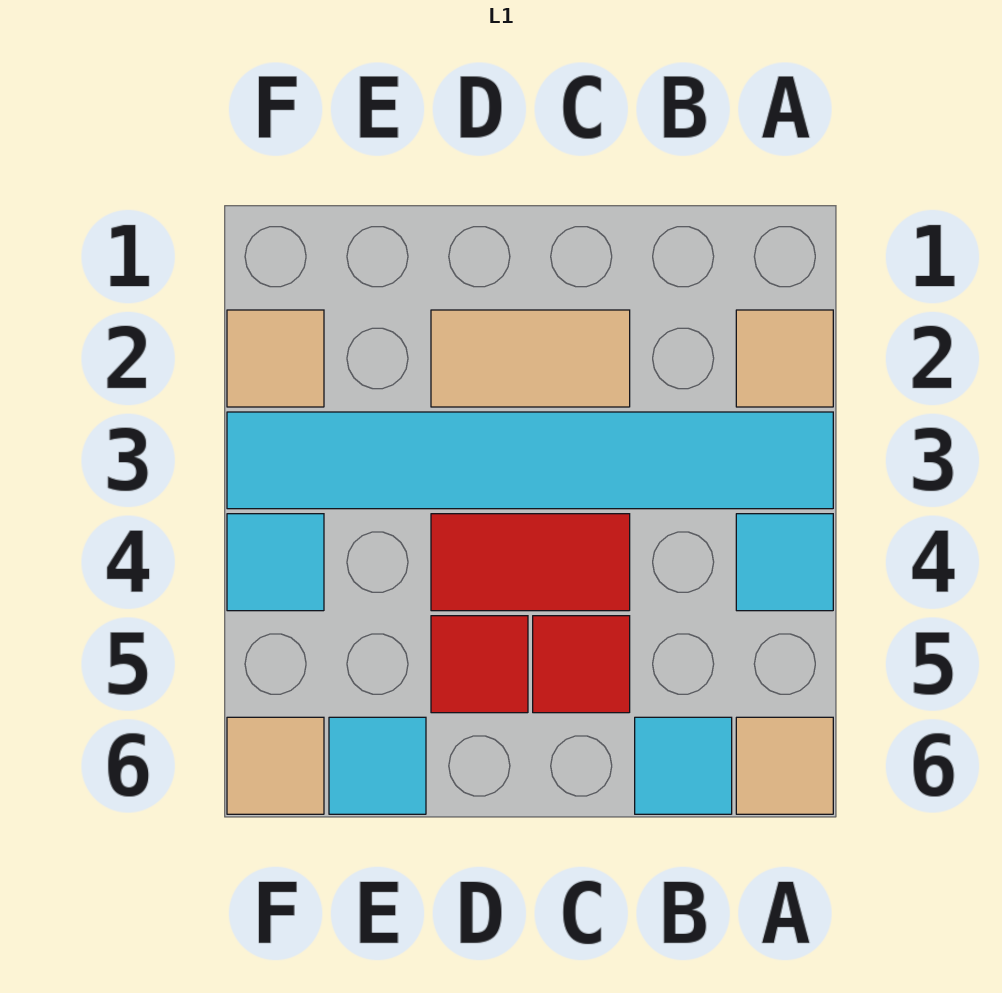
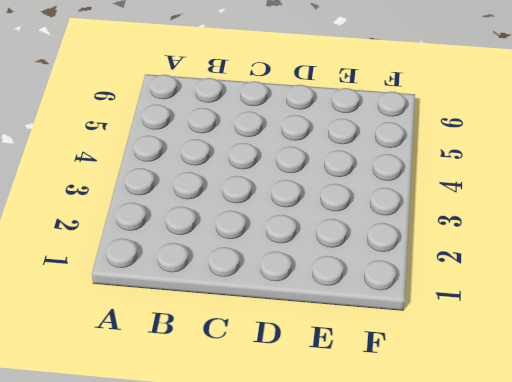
none -> tan 1x1 tile [736,310,833,407]
none -> cyan 1x6 tile [227,412,833,509]
none -> cyan 1x1 tile [736,514,833,611]

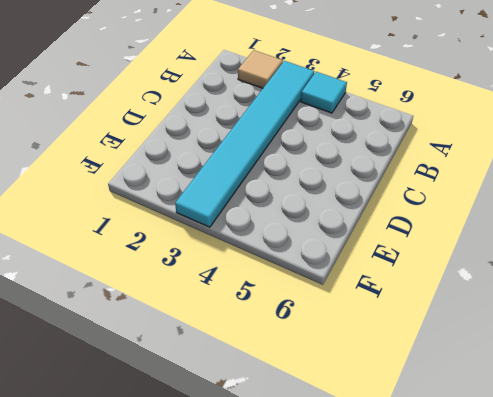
none -> tan 1x1 tile [736,717,833,814]
none -> cyan 1x1 tile [635,717,732,814]
none -> tan 1x2 tile [431,310,630,407]

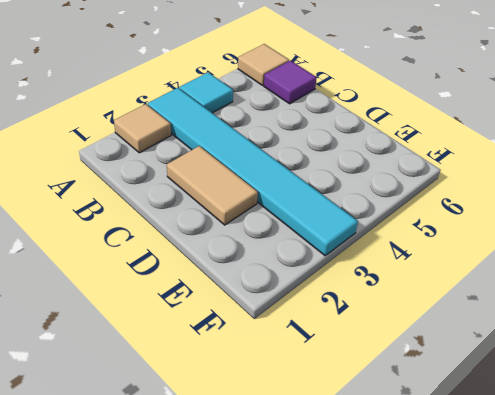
purple 1x1 tile [264,61,317,104] -> cyan 1x1 tile [635,717,732,814]
none -> red 1x2 tile [431,514,630,611]
none -> red 1x1 tile [533,616,630,713]
none -> red 1x1 tile [431,616,528,713]

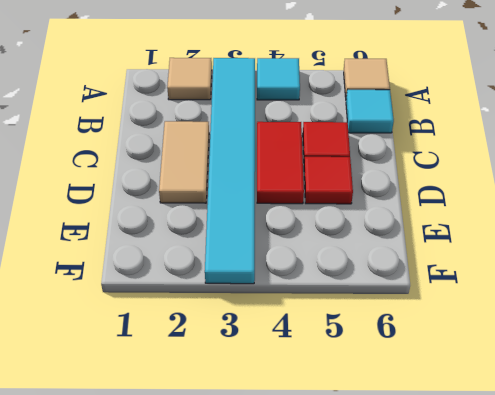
none -> cyan 1x1 tile [329,717,426,814]
none -> tan 1x1 tile [227,310,324,407]
none -> cyan 1x1 tile [227,514,324,611]

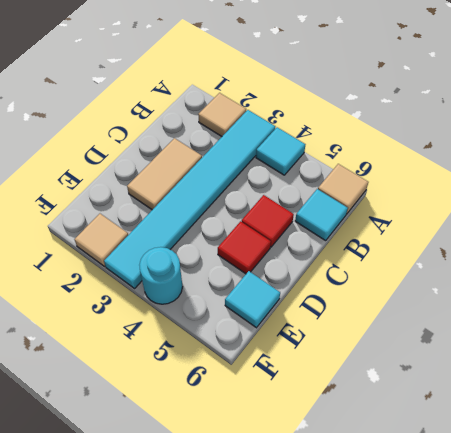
cyan 1x1 round brick [139,247,182,304] -> cyan 1x1 tile [227,514,324,611]
none -> red 1x2 tile [431,514,630,611]
none -> tan 1x1 tile [227,717,324,814]

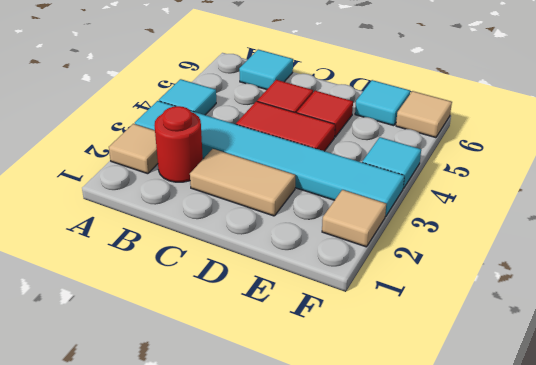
red 1x1 round brick [154,106,203,182] -> none
none -> tan 1x1 tile [736,717,833,814]

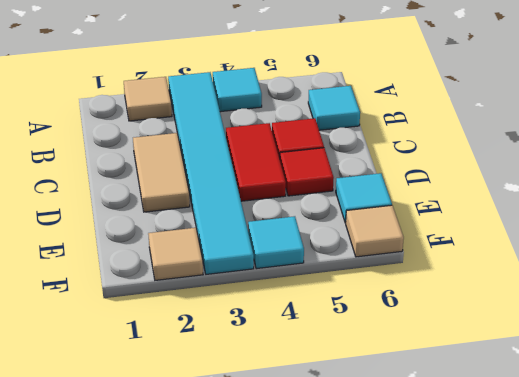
none -> tan 1x1 tile [736,717,833,814]

